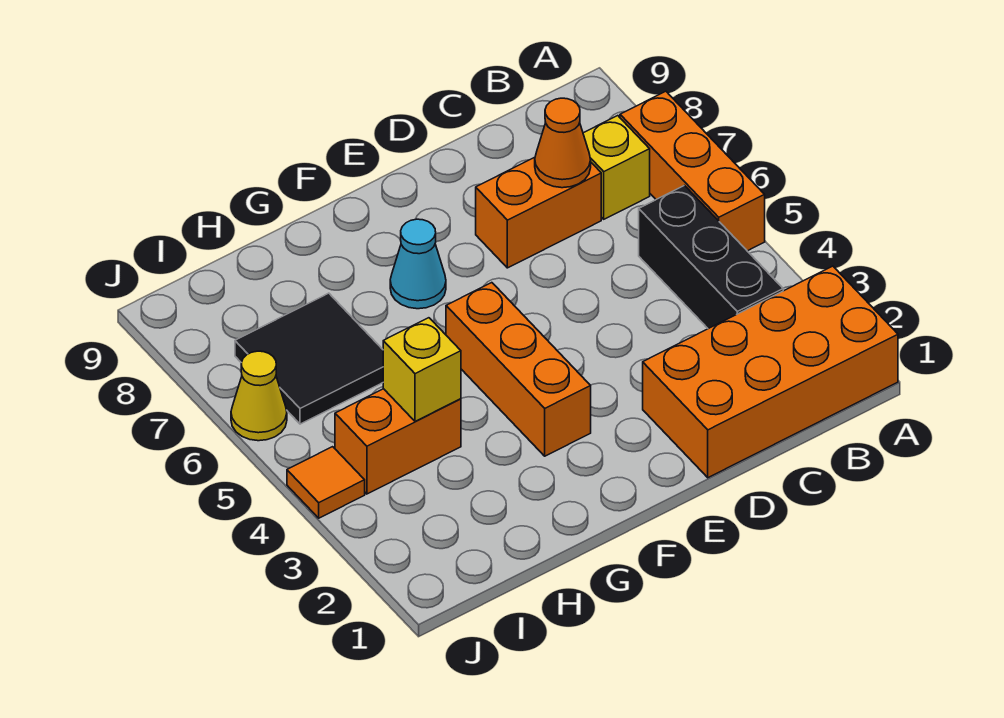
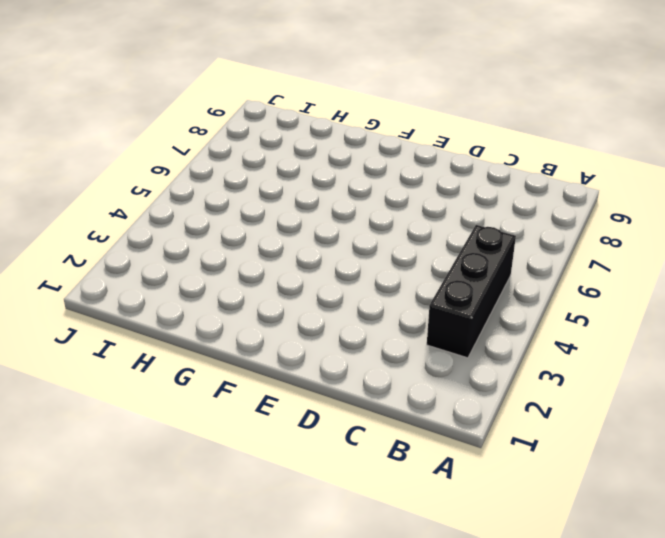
none -> orange 2x4 brick [643,266,898,478]
none -> orange 1x3 brick [620,91,765,251]
none -> yellow 1x1 brick [583,116,650,219]

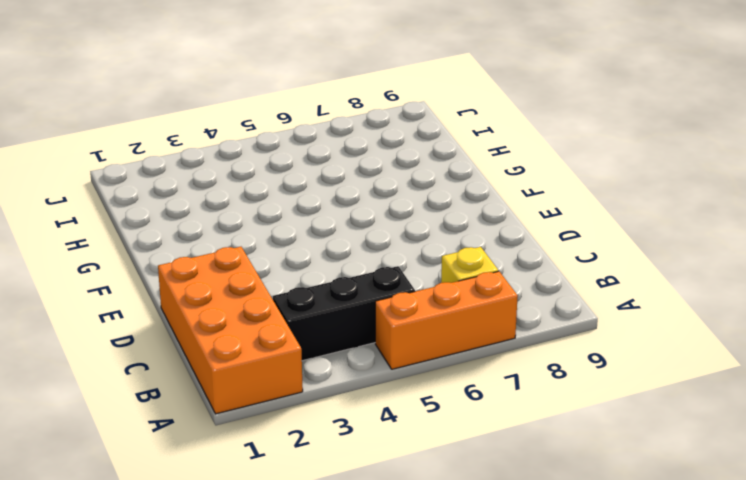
none -> orange 1x2 brick [476,157,601,268]
none -> orange 1x3 brick [446,283,591,456]
none -> cyan 1x1 cone [390,219,446,309]

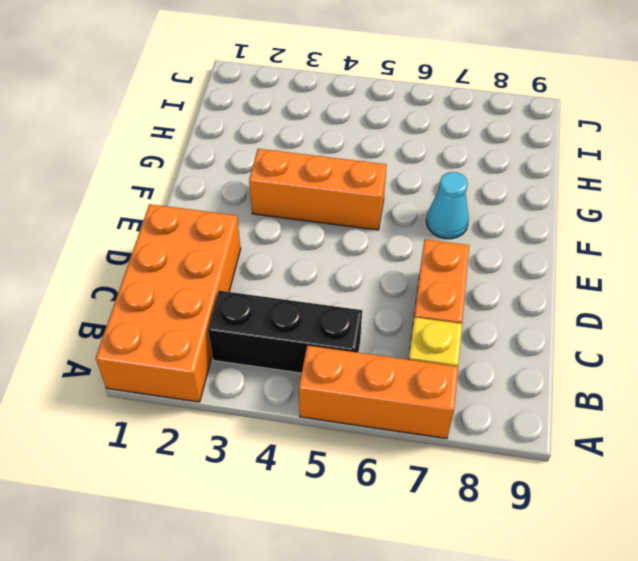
none -> orange 1x2 brick [335,389,461,494]
none -> black 2x2 tile [235,293,383,424]
none -> orange 1x1 tile [287,447,365,518]

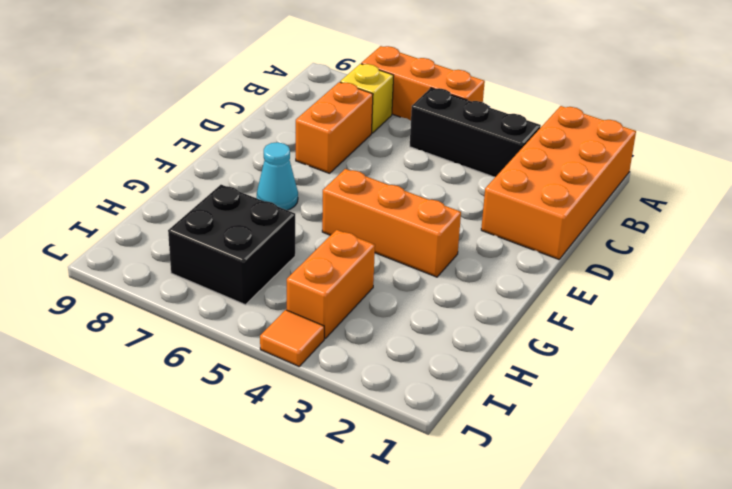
black 2x2 brick [168,185,295,305] -> black 2x2 tile [235,293,383,424]
none -> yellow 1x1 cone [231,351,287,441]
none -> orange 1x1 cone [535,98,591,188]
none -> yellow 1x1 brick [383,318,461,421]

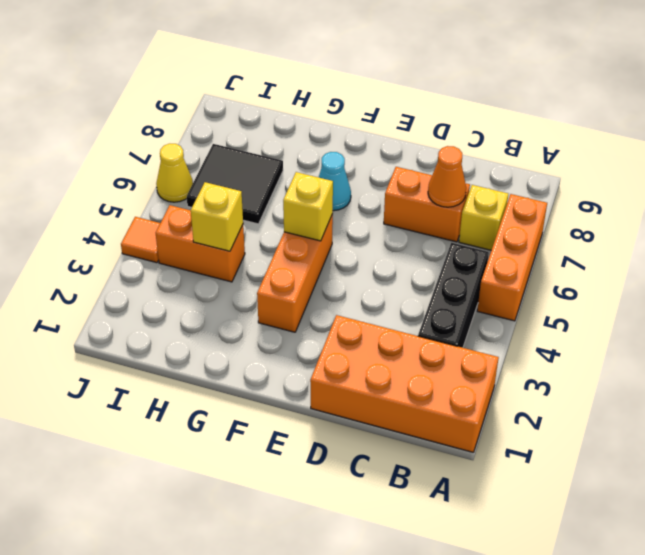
yellow 1x1 brick [283,172,333,241] -> none

